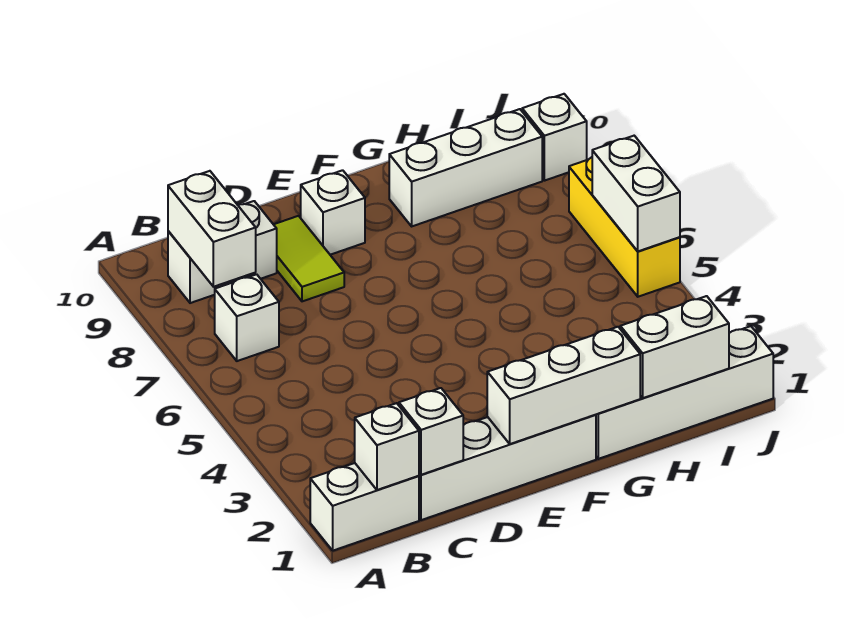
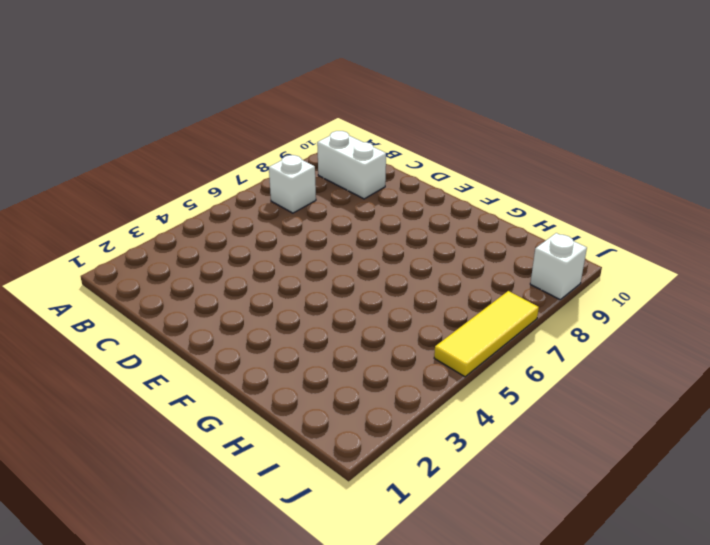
yellow 1x3 tile [434,291,539,377] -> yellow 1x3 brick [569,157,680,297]
none -> white 1x2 brick [310,463,419,551]
none -> white 1x4 brick [419,415,596,520]
none -> lime 1x2 tile [273,216,344,301]

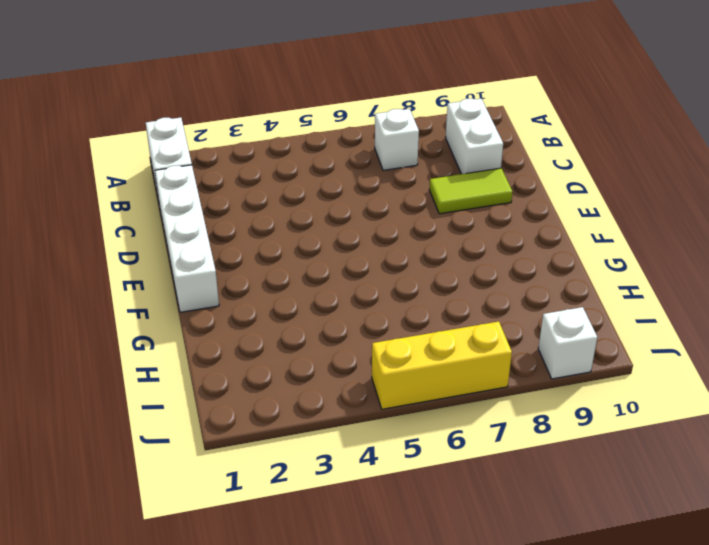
none -> white 1x1 brick [301,170,365,255]
none -> white 1x4 brick [596,326,773,459]
none -> white 1x3 brick [389,109,542,226]

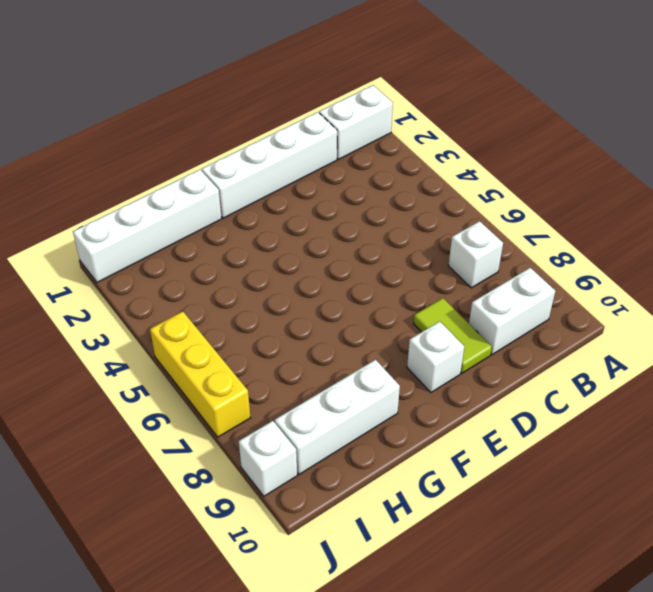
none -> white 1x1 brick [355,403,419,490]
none -> white 1x2 brick [168,171,256,287]
none -> white 1x1 brick [399,388,463,475]

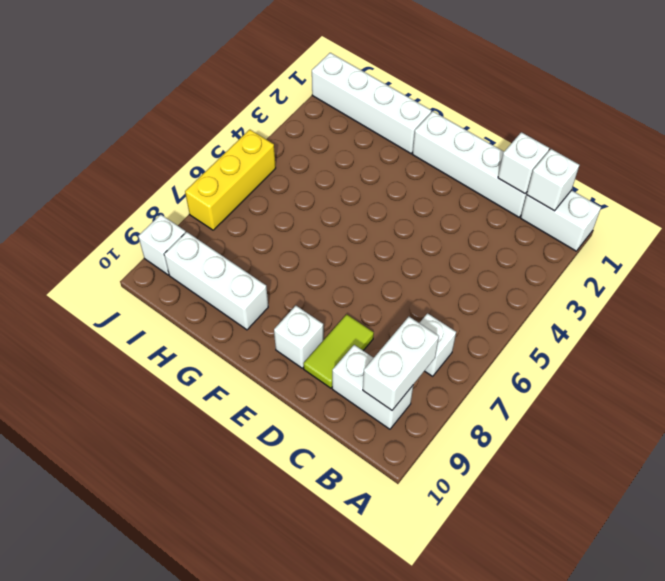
none -> white 1x3 brick [487,327,640,444]
none -> white 1x2 brick [620,296,729,398]
none -> white 1x2 brick [592,136,680,251]

